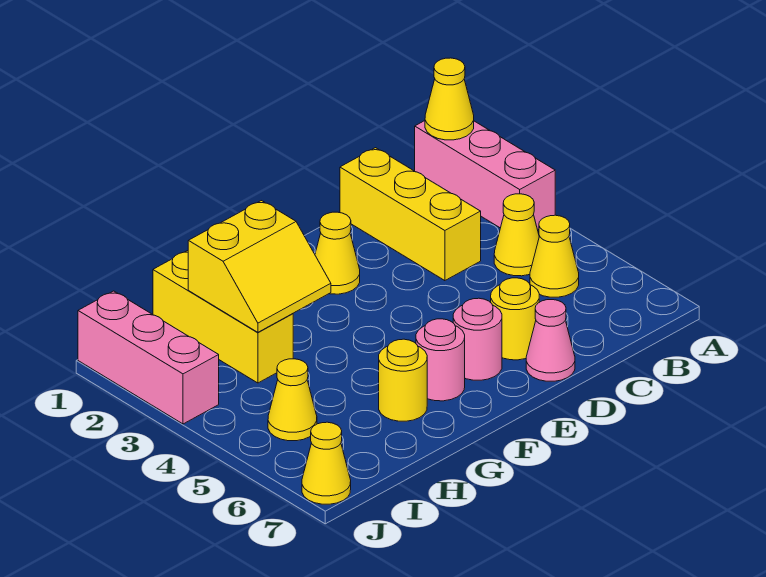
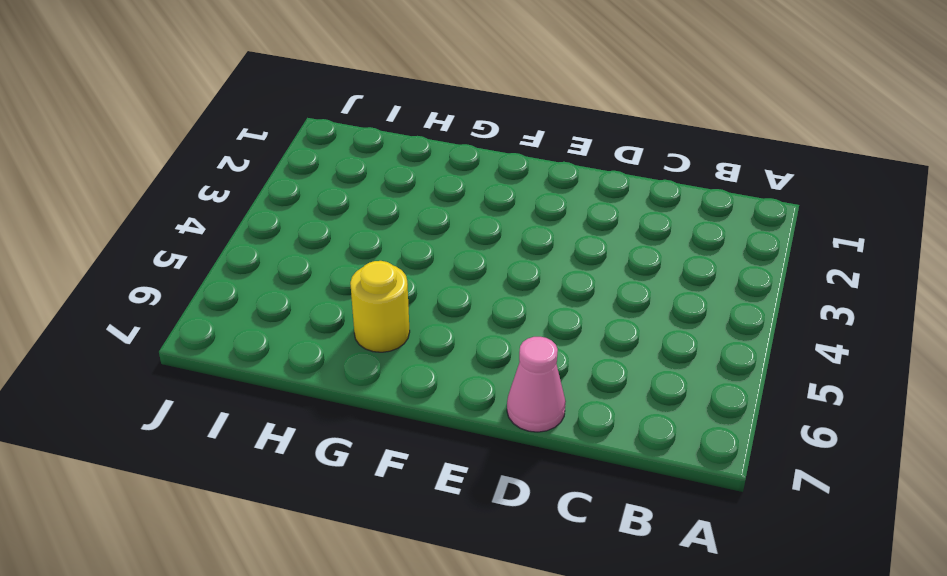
none -> pink 1x3 brick [415,121,555,230]
none -> yellow 1x1 cone [494,194,539,276]
none -> yellow 1x1 cone [530,215,579,297]

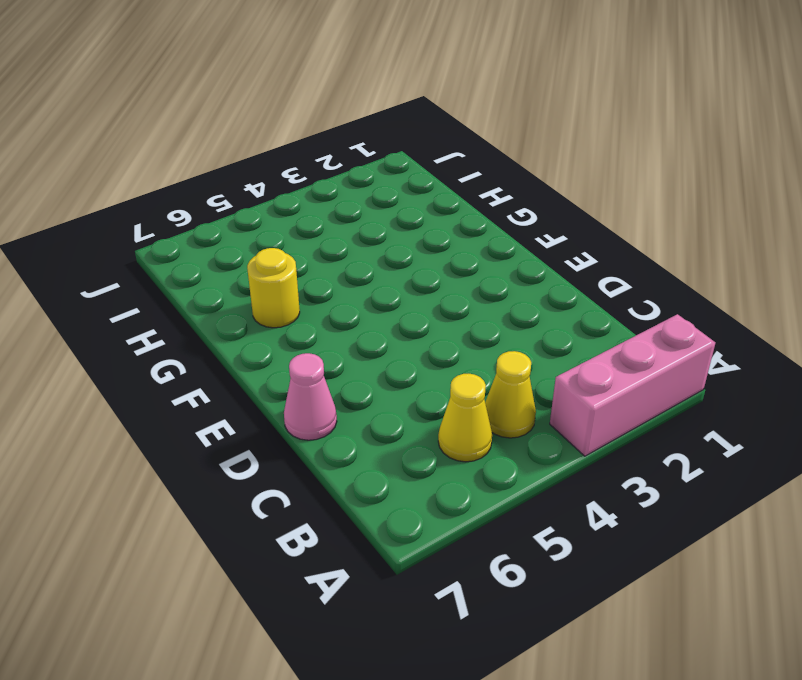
none -> yellow 1x3 brick [340,148,481,281]
none -> yellow 1x1 round brick [491,278,539,360]
none -> yellow 1x1 cone [315,212,360,294]

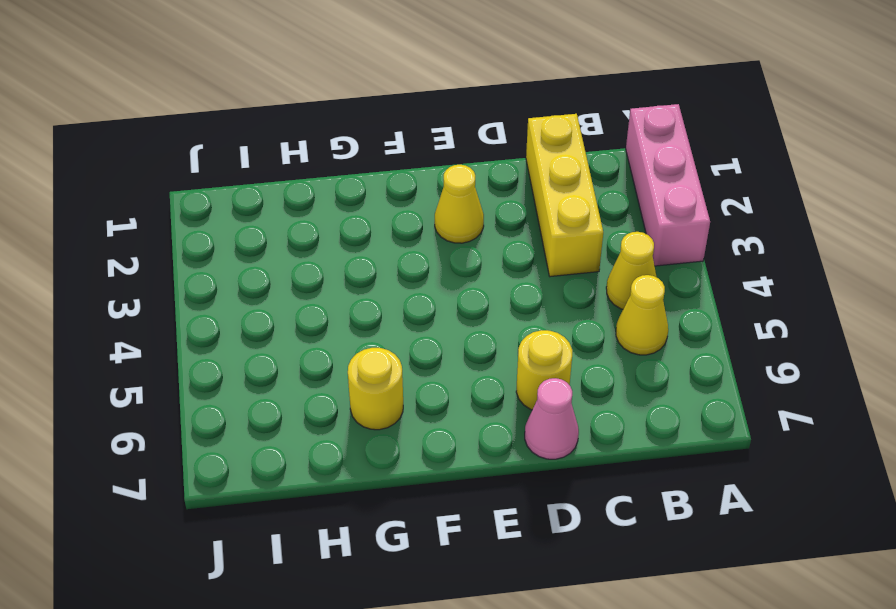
none -> pink 1x1 round brick [453,298,502,380]
none -> pink 1x1 round brick [416,319,465,401]
none -> yellow 1x3 brick [153,251,293,383]

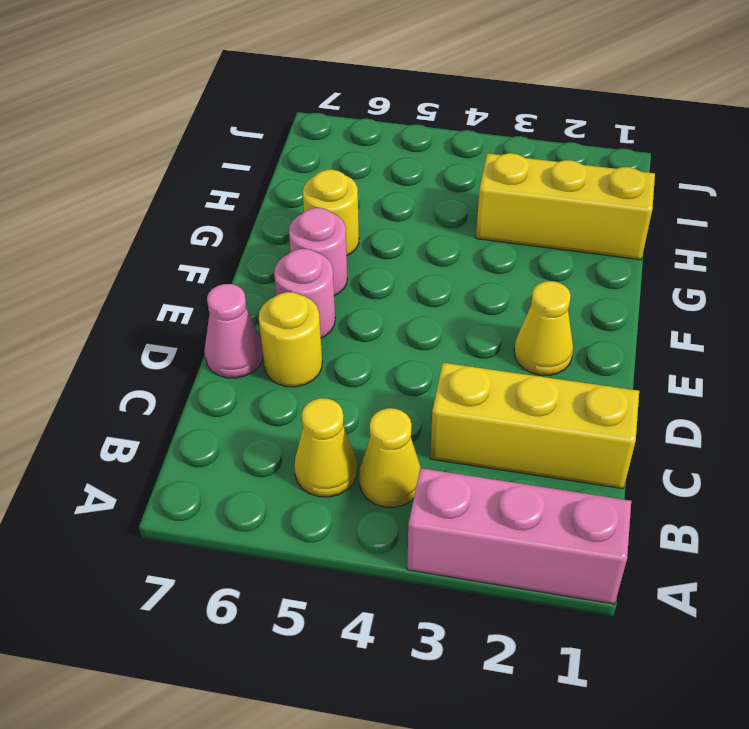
none -> yellow 1x1 cone [268,359,317,441]
none -> pink 1x3 brick [78,291,219,424]
none -> yellow 1x1 cone [302,422,351,504]

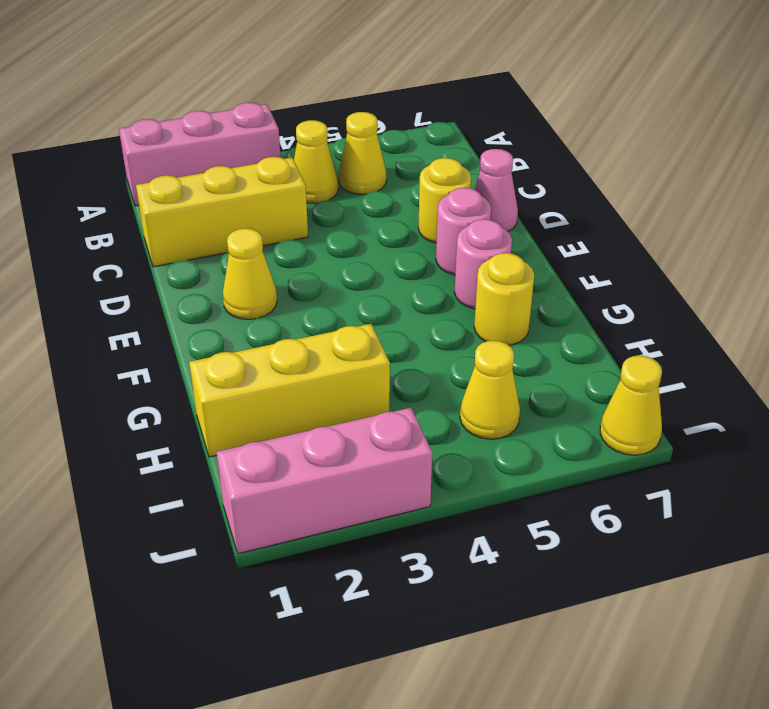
none -> yellow 1x1 cone [425,58,474,140]
none -> yellow 2x2 slope [188,201,331,332]

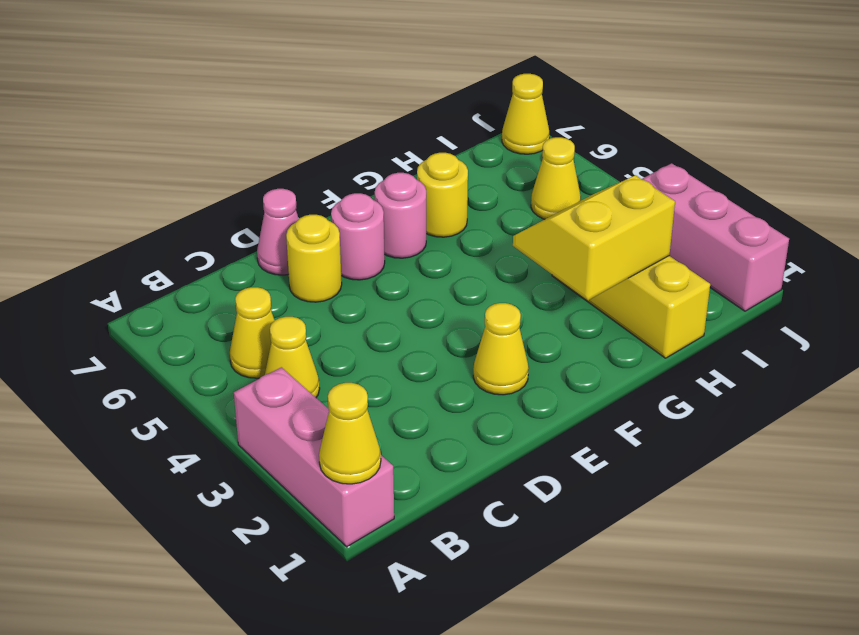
none -> yellow 1x3 brick [340,148,481,281]

